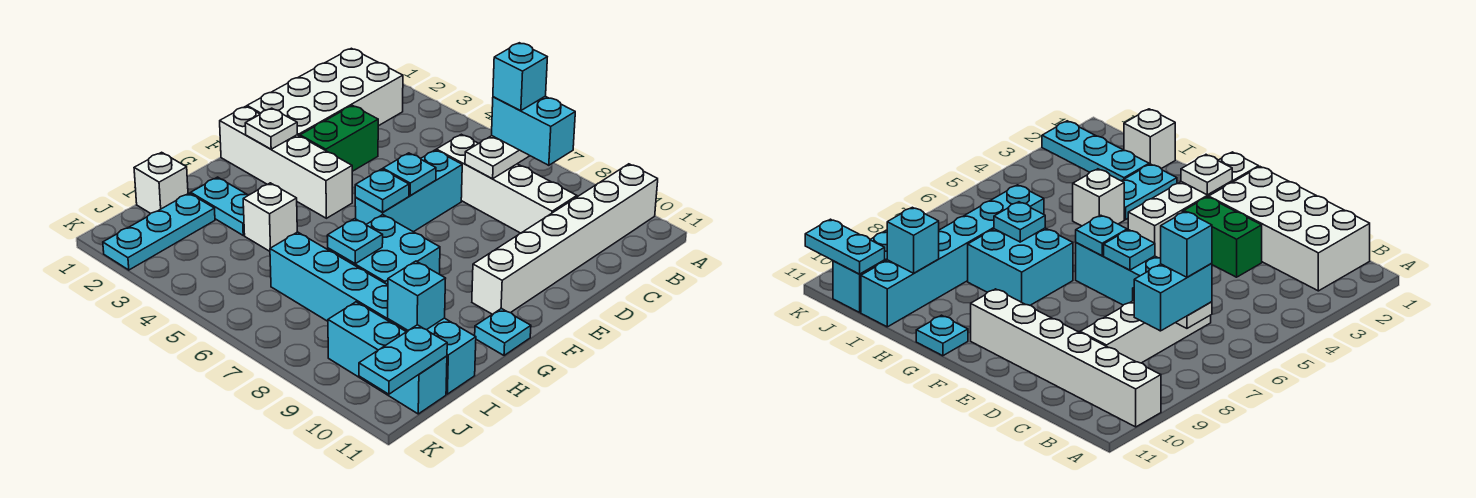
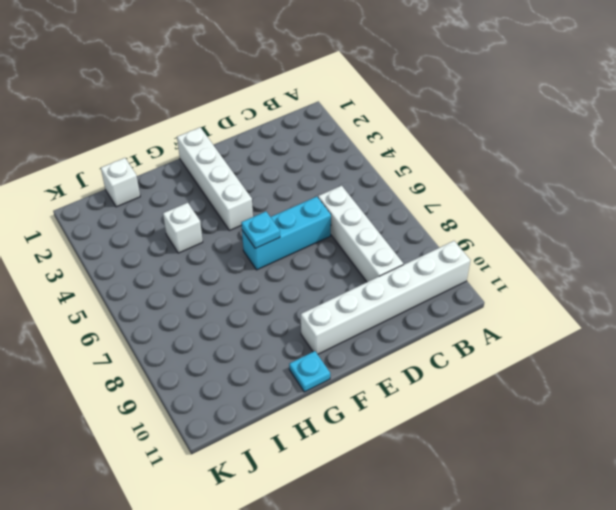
none -> white 2x4 brick [247,48,403,136]
none -> green 1x2 brick [300,105,378,171]
none -> cyan 2x2 brick [328,215,440,285]

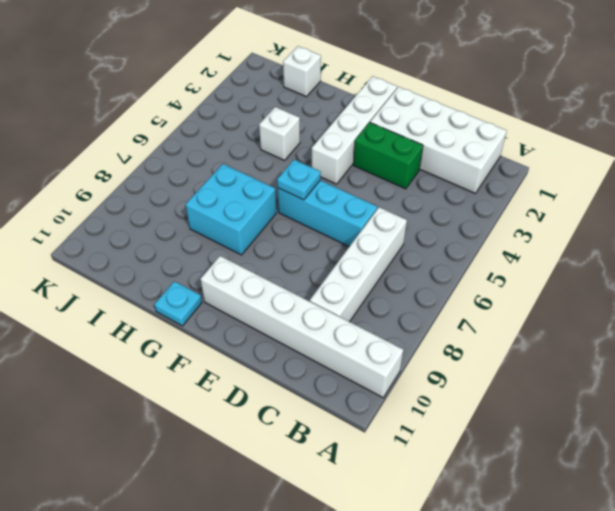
none -> cyan 1x2 plate [191,177,248,235]
none -> cyan 1x3 plate [103,193,215,270]
none -> cyan 1x6 brick [270,232,476,394]

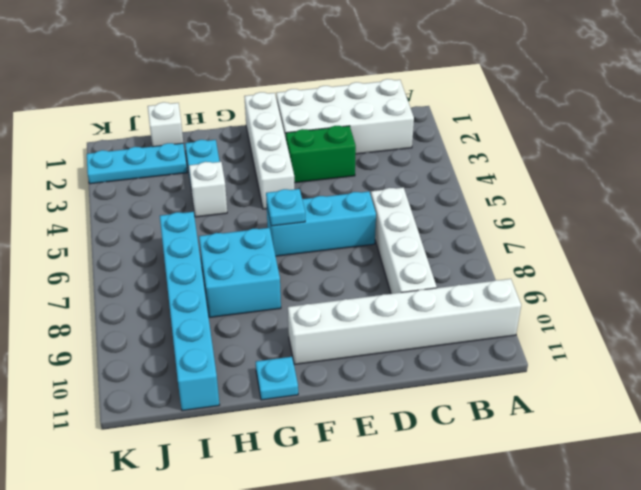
none -> cyan 1x3 brick [328,302,447,414]
none -> white 1x2 plate [465,136,530,179]
none -> cyan 1x1 plate [383,153,436,196]

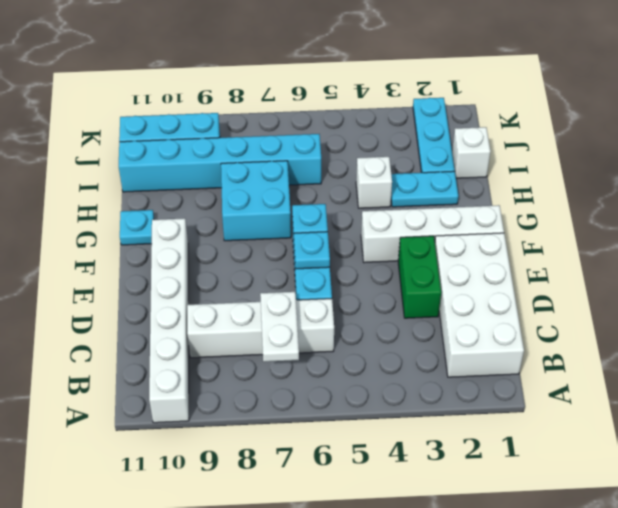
none -> white 1x1 plate [245,108,297,149]
none -> cyan 1x1 plate [327,219,383,264]
none -> cyan 1x1 brick [388,261,446,331]

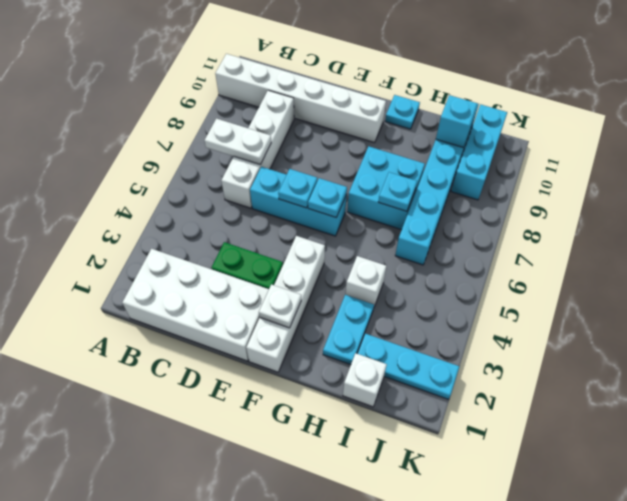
none -> cyan 1x2 plate [359,325,447,394]
none -> cyan 1x2 brick [492,96,575,165]
none -> cyan 1x1 brick [493,43,547,111]

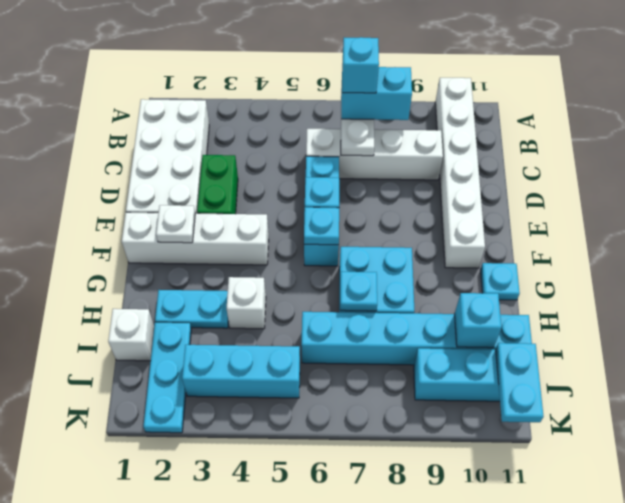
cyan 1x3 brick [182,345,300,398] -> none

